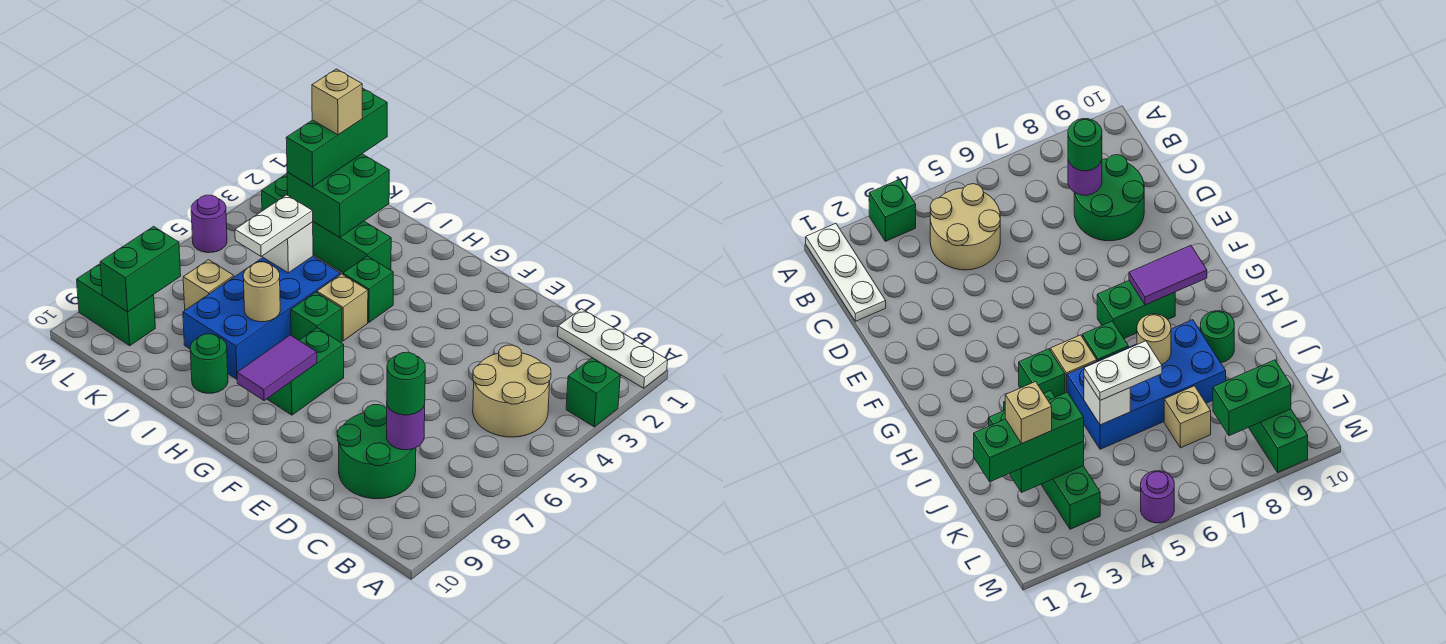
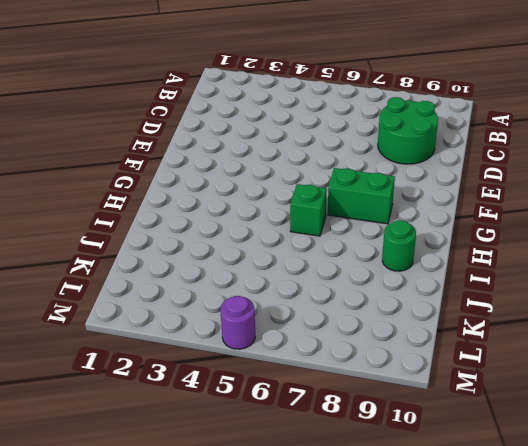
none -> white 1x3 plate [558,309,668,388]
none -> green 1x1 brick [566,358,620,427]
none -> tan 2x2 round brick [473,345,551,437]

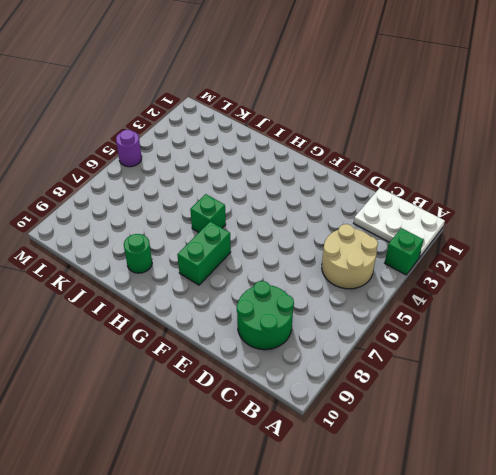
white 2x3 plate [354,188,445,258] -> white 1x3 plate [558,309,668,388]
none -> green 1x1 brick [343,256,393,322]
none -> tan 1x1 brick [317,274,368,341]
none -> green 1x4 brick [262,174,391,273]

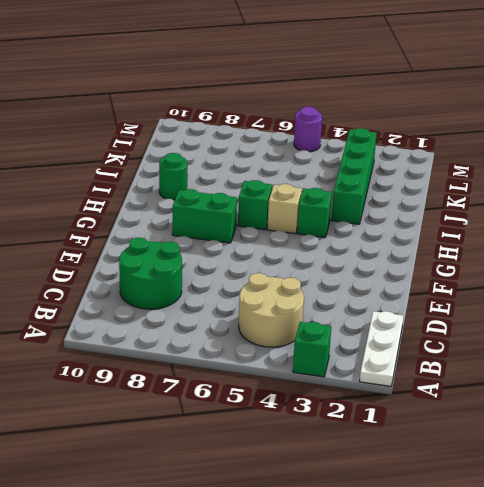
none -> blue 2x4 brick [183,256,340,379]
none -> tan 1x1 brick [183,260,234,310]
none -> green 1x2 brick [77,264,155,346]

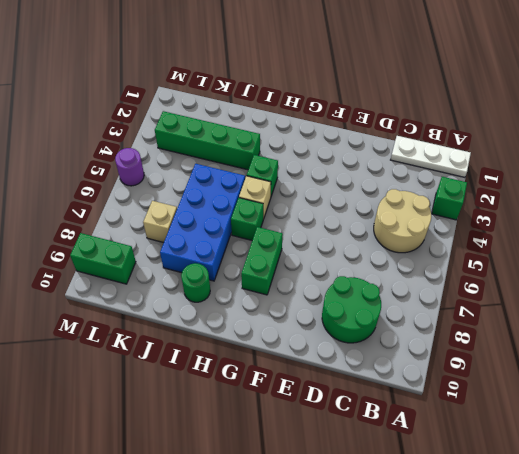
none -> purple 1x1 round brick [387,405,425,450]
none -> purple 1x2 tile [237,335,317,401]
none -> tan 1x1 round brick [243,262,280,322]

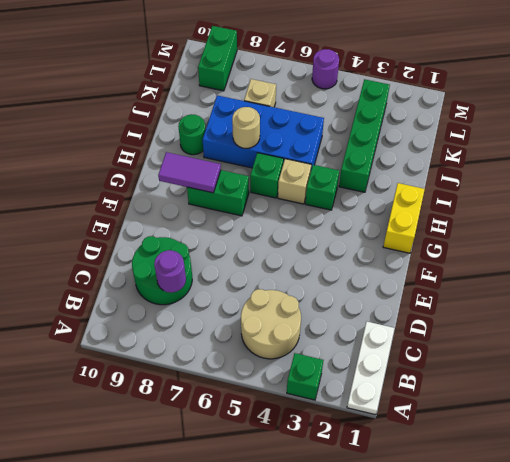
yellow 1x2 brick [383,183,425,253] -> none
none -> green 2x2 brick [287,154,389,237]
none -> white 1x1 brick [263,222,313,273]
none -> green 1x2 brick [100,226,181,312]

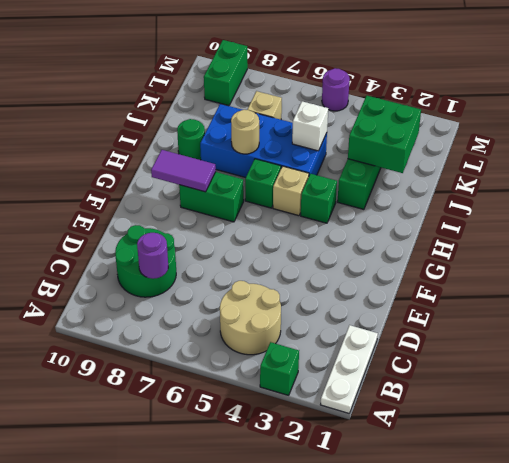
none -> green 1x2 brick [100,226,181,312]
none -> green 1x1 round brick [387,352,425,415]
none -> white 1x2 plate [235,195,313,256]

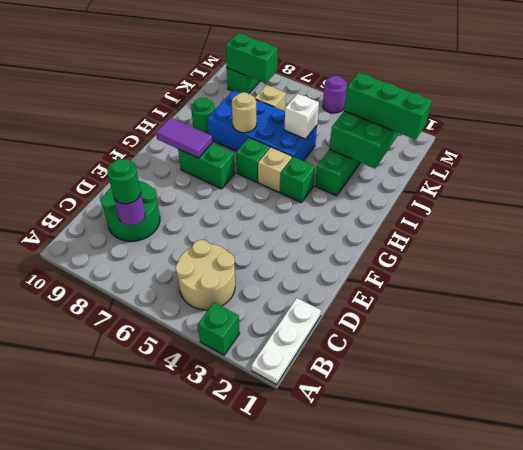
none -> white 1x2 plate [235,195,313,256]
none -> tan 1x1 brick [312,69,362,135]

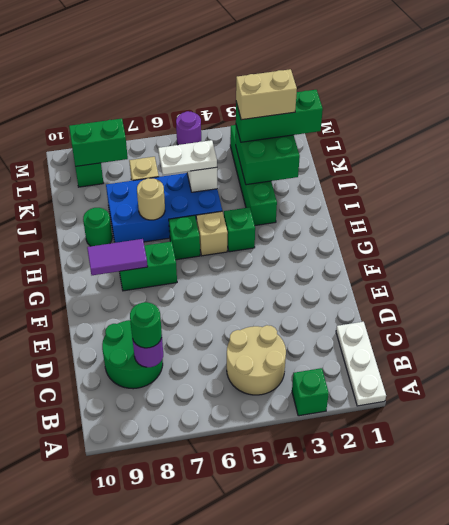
tan 1x2 brick [236,69,297,120] -> tan 1x1 brick [312,69,362,135]

